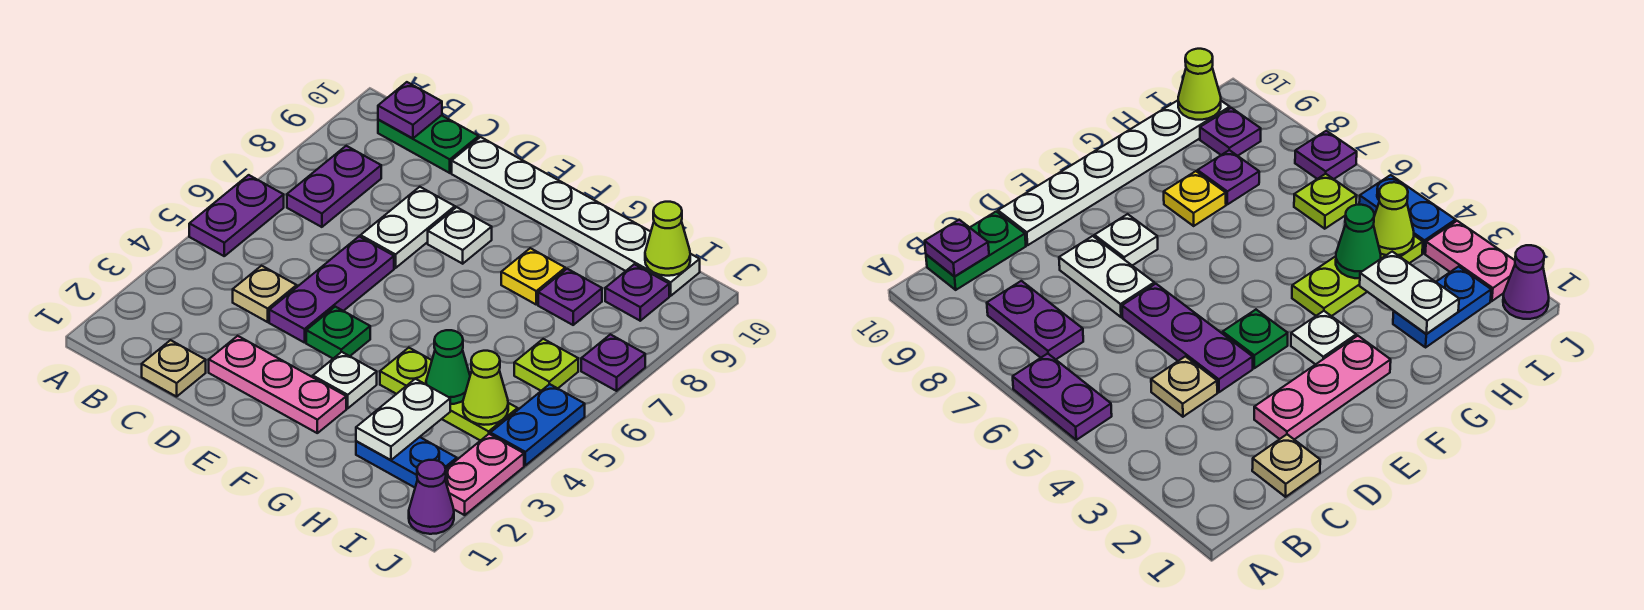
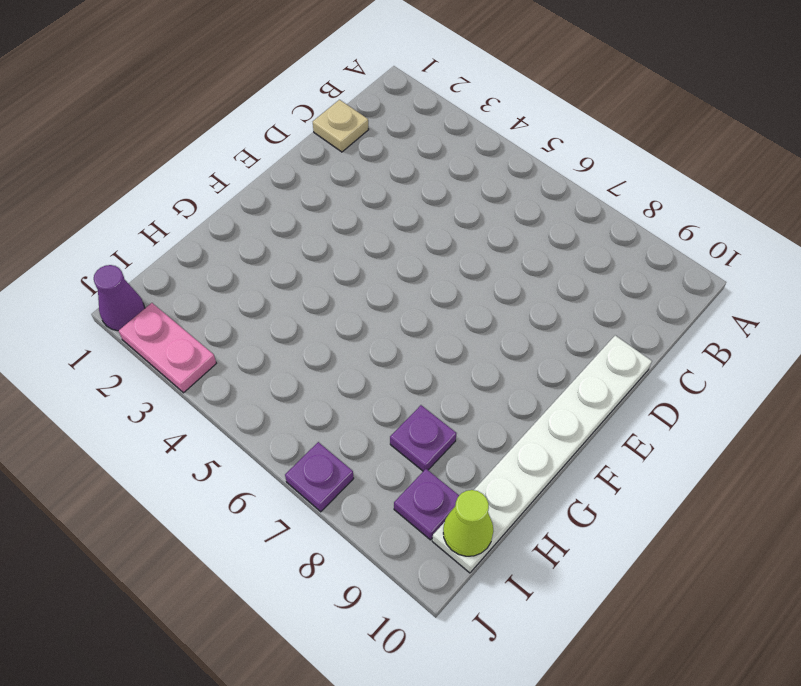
none -> purple 1x2 plate [189,175,284,256]
none -> purple 1x2 plate [287,146,381,227]
none -> green 1x2 plate [378,115,479,173]

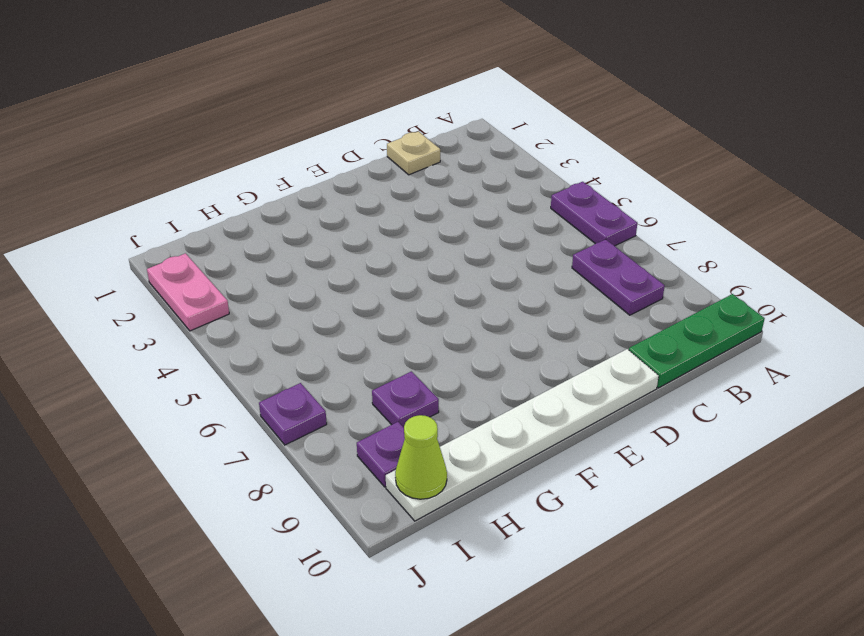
green 1x3 plate [629,294,765,388] -> green 1x2 plate [378,115,479,173]
none -> tan 1x1 plate [233,266,297,322]
none -> pink 1x3 plate [209,336,346,433]
none -> purple 1x3 plate [269,237,394,343]

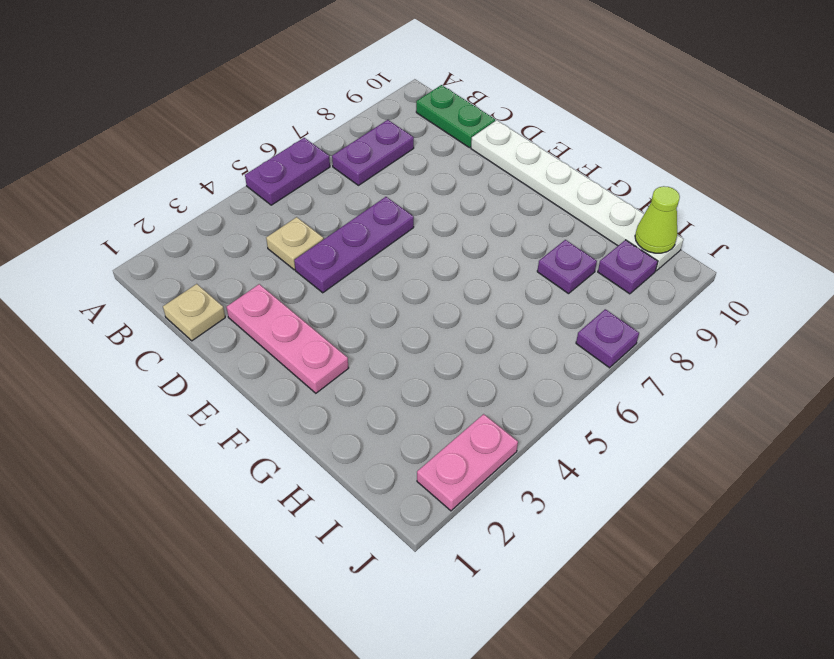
none -> white 1x2 plate [361,187,455,268]
none -> green 1x1 plate [306,307,370,358]
none -> white 1x1 plate [428,207,492,264]

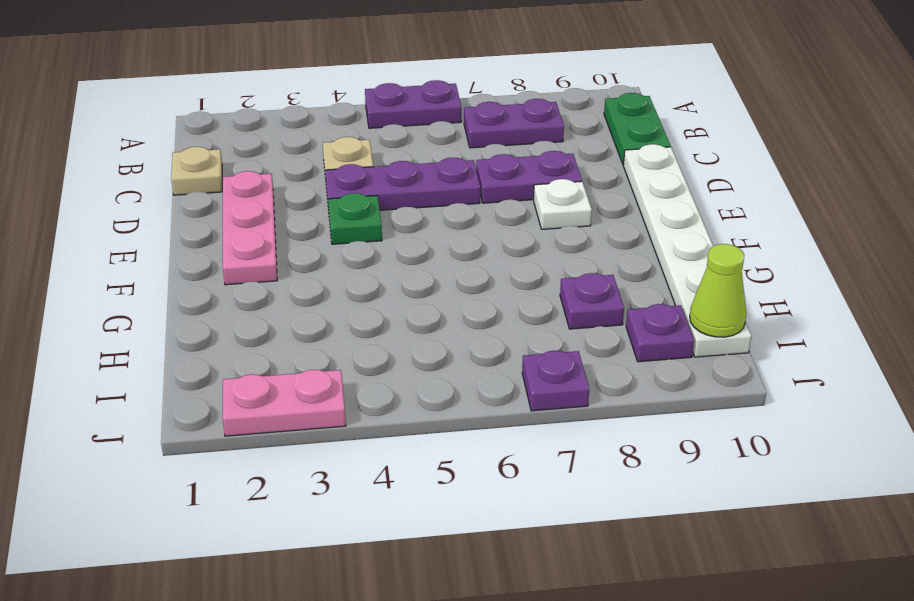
purple 1x2 plate [476,151,582,203] -> white 1x2 plate [361,187,455,268]
none -> white 1x1 plate [313,352,377,408]
none -> lime 1x3 plate [380,348,518,441]
none -> yellow 1x1 plate [501,248,565,305]

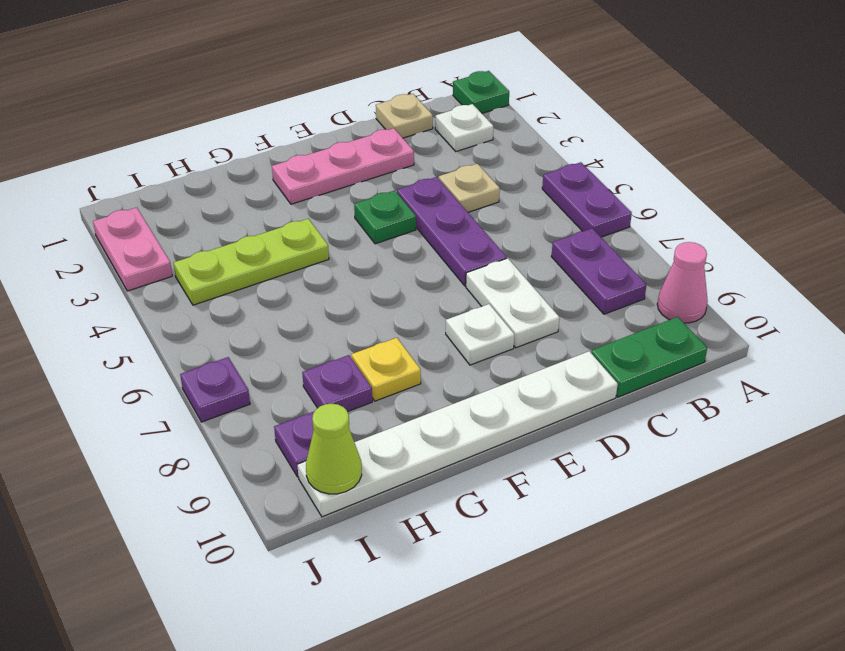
green 1x1 plate [453,71,509,113] -> none
pink 1x1 cone [657,242,708,323] -> none
white 1x1 plate [435,104,493,151] -> white 1x1 plate moved to [313,352,377,408]
none -> blue 1x2 plate [356,437,457,487]
none -> lime 1x1 plate [514,339,578,391]
none -> purple 1x1 cone [409,460,454,534]

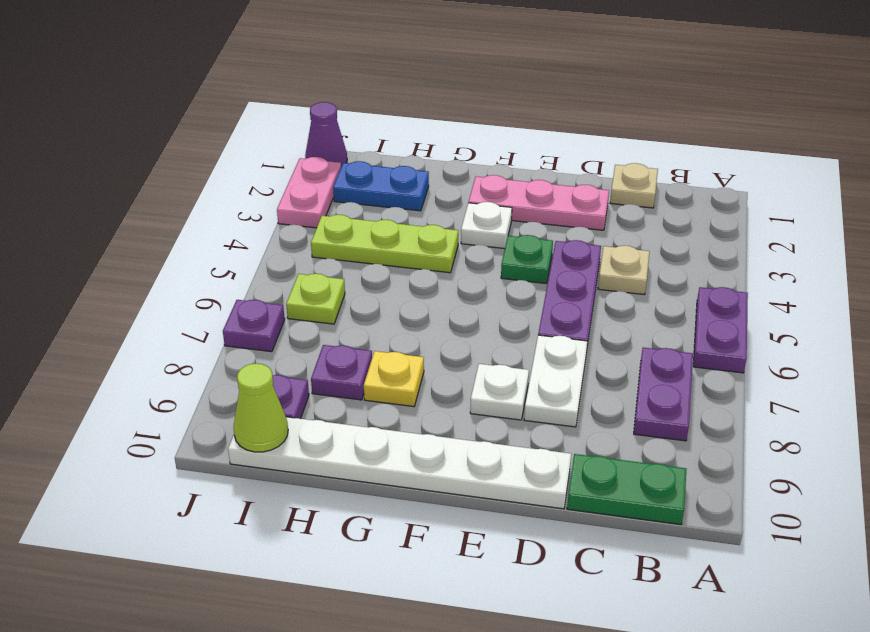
none -> blue 1x2 plate [490,384,585,465]
none -> purple 1x1 plate [378,82,442,139]
none -> white 1x2 plate [356,379,450,460]

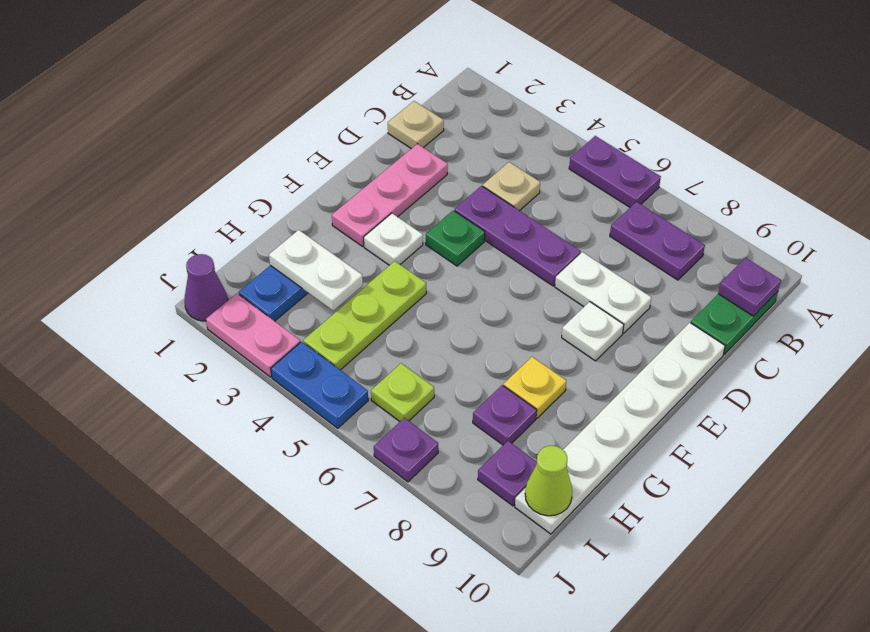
none -> green 1x1 cone [426,330,470,404]
none -> lime 1x1 cone [463,351,508,425]

